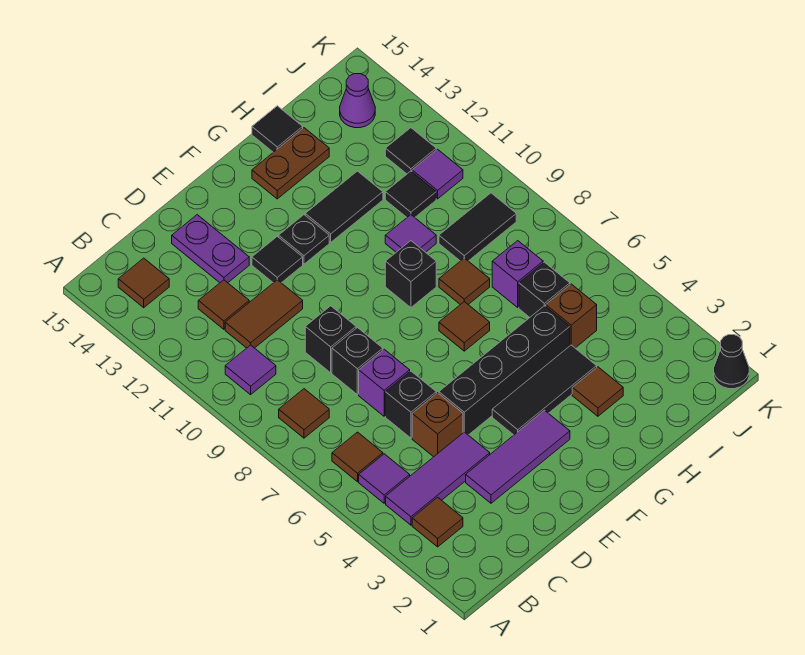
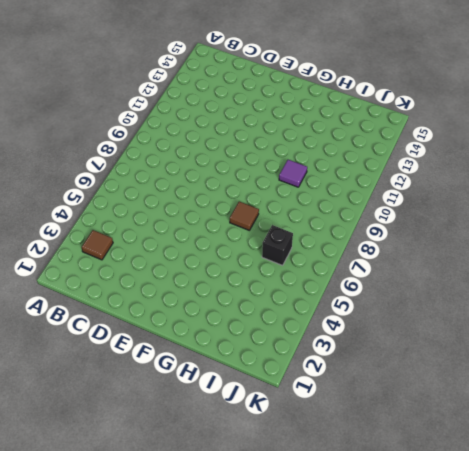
none -> purple 1x3 tile [386,432,490,525]
none -> purple 1x1 tile [359,454,410,503]
none -> brown 1x1 tile [332,432,383,482]
none -> brown 1x1 tile [279,389,329,438]

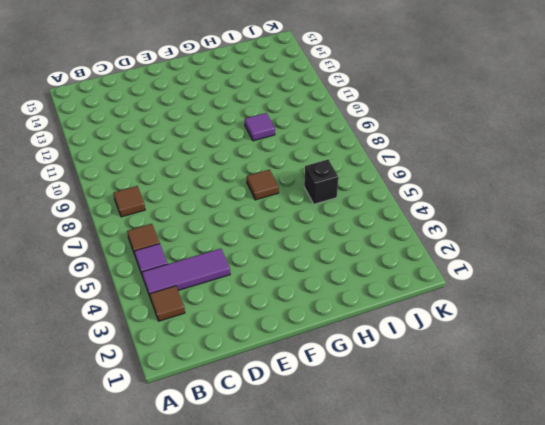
none -> purple 1x1 tile [225,345,276,395]
none -> brown 1x1 tile [118,258,169,308]
none -> brown 1x2 tile [225,280,303,348]
none -> brown 1x1 tile [198,280,249,329]

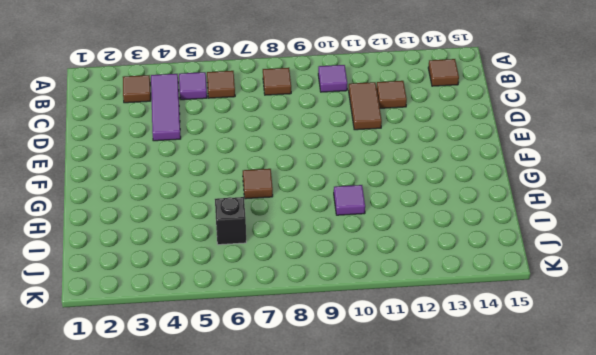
none -> purple 1x3 tile [466,410,570,503]
none -> brown 1x1 brick [412,393,463,457]
none -> black 1x1 brick [385,371,436,438]
none -> purple 1x1 brick [359,349,410,416]

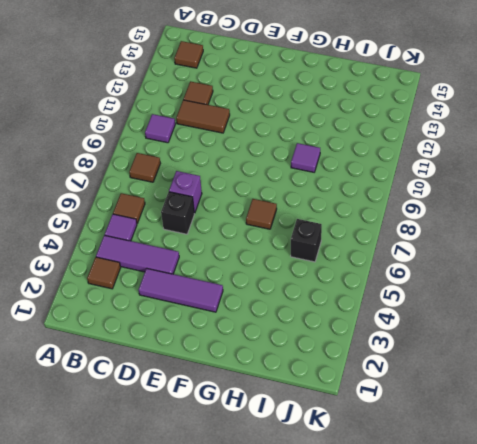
none -> brown 1x1 brick [412,393,463,457]
none -> black 1x1 brick [332,328,383,395]
none -> black 1x1 brick [305,306,356,373]
none -> purple 1x2 plate [172,215,249,283]

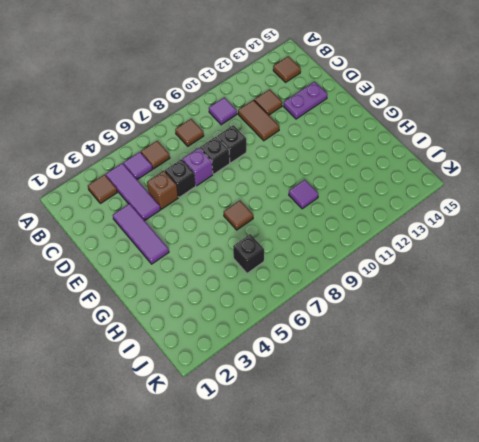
none -> black 1x4 brick [439,306,570,435]
none -> black 1x1 tile [252,236,303,283]
none -> black 1x3 tile [492,345,597,435]
none -> black 1x1 plate [279,215,329,264]

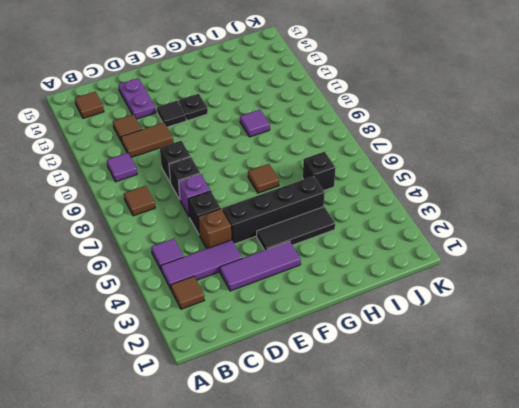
none -> brown 1x1 tile [332,432,383,482]
none -> black 1x1 brick [385,241,436,308]
none -> black 1x2 tile [305,171,383,242]
none -> brown 1x2 plate [252,128,329,199]

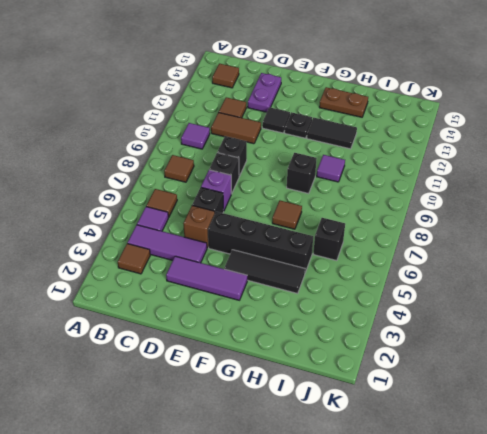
none -> brown 1x1 tile [572,367,623,416]
none -> brown 1x1 tile [439,258,490,305]
none -> black 1x1 tile [252,106,303,152]
none -> brown 1x1 brick [546,284,597,348]

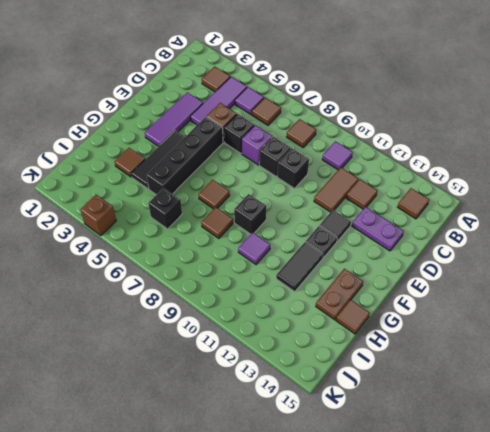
brown 1x1 tile [336,300,370,334] -> black 1x1 tile [252,106,303,152]
brown 1x1 brick [80,195,116,236] -> brown 1x1 brick moved to [546,284,597,348]
none -> purple 1x1 brick [492,241,543,307]
none -> black 1x2 tile [439,193,516,261]
none -> black 1x1 tile [385,171,436,217]
none -> purple 1x1 tile [412,149,463,199]

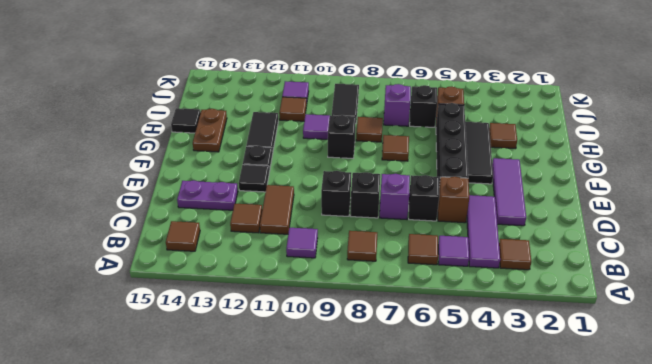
brown 1x1 tile [279,97,307,121] -> black 1x1 tile [385,171,436,217]
none -> black 1x1 tile [385,128,436,174]
none -> purple 1x1 cone [340,74,375,128]
none -> black 1x1 cone [714,335,749,389]

